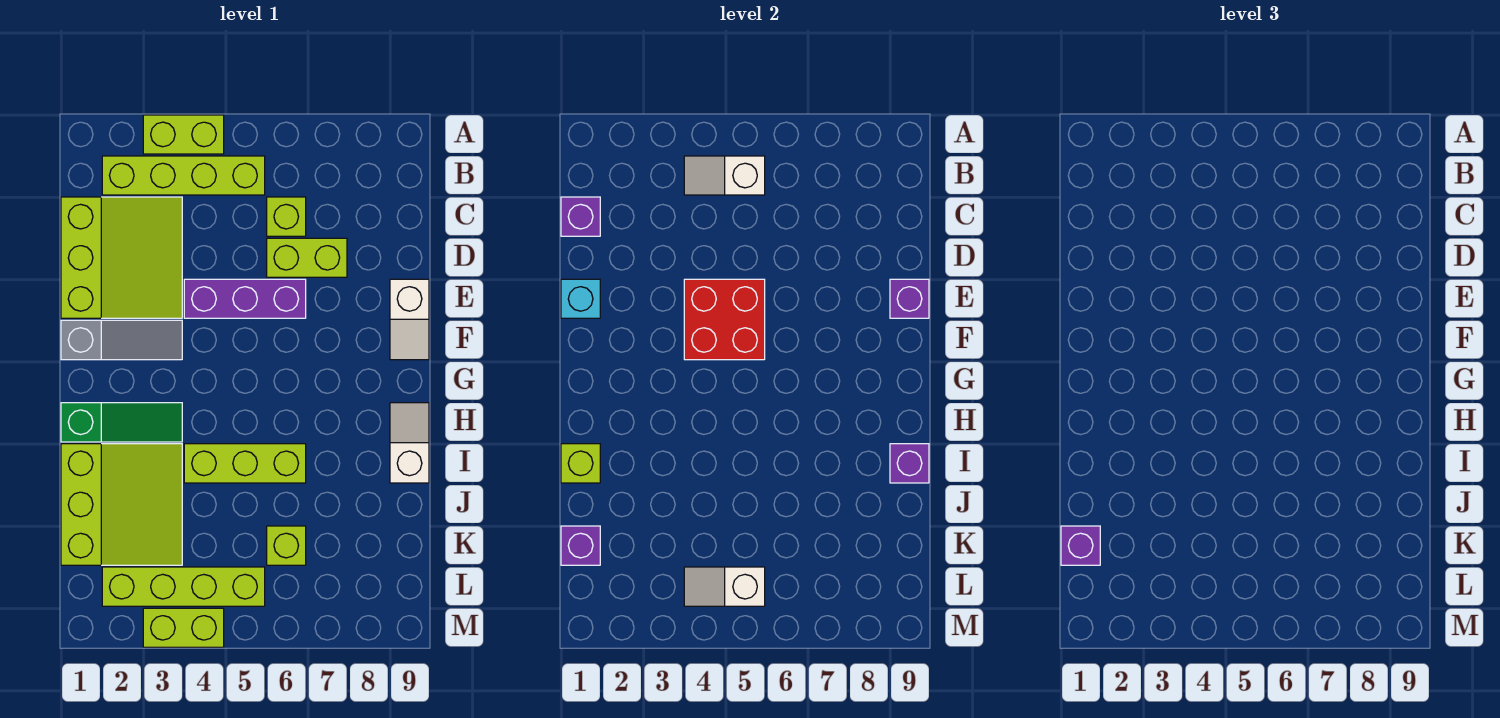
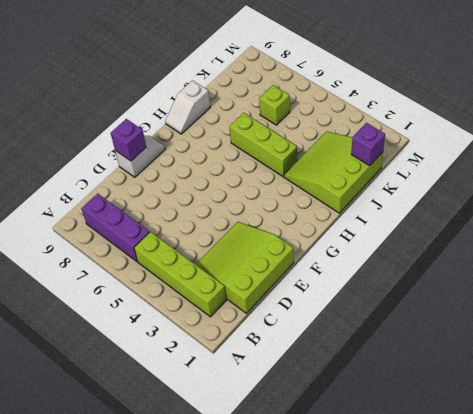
purple 1x3 brick [81,193,149,262] -> purple 1x3 brick moved to [184,279,306,318]
none -> lime 1x2 brick [143,115,224,154]
none -> lime 1x1 brick [267,197,306,236]
none -> lime 1x2 brick [267,238,347,277]

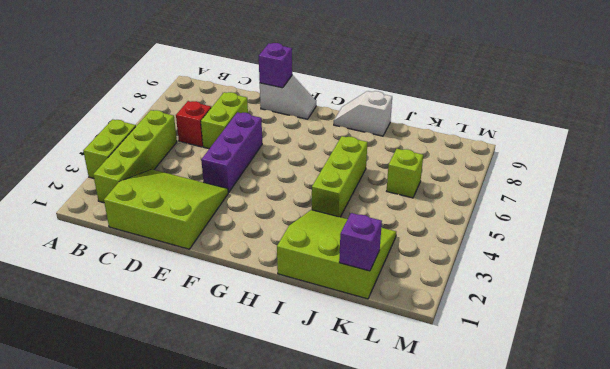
red 1x1 brick [176,101,211,147] -> lime 1x1 brick [267,197,306,236]
none -> grey 1x3 slope [61,320,182,360]
none -> green 1x3 slope [61,403,182,442]
none -> lime 1x4 brick [102,567,265,606]

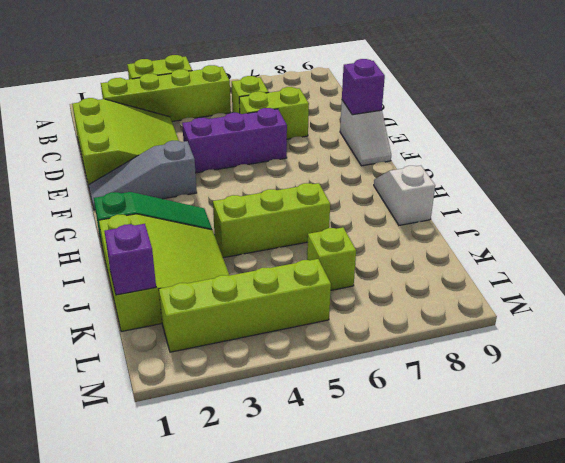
grey 1x3 slope [89,141,197,210] -> grey 1x3 slope turned to [61,320,182,360]
none -> lime 1x2 brick [143,608,224,647]
none -> white 1x2 slope [684,156,765,195]
none -> purple 1x1 brick [561,197,600,236]

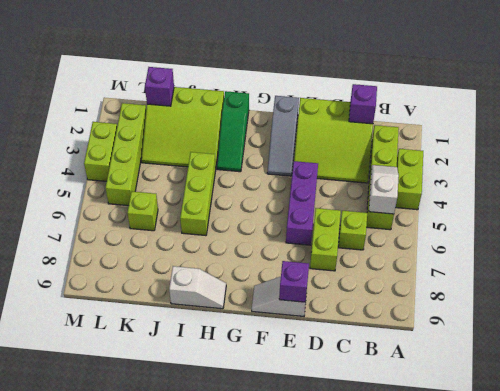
none -> cyan 1x1 brick [561,279,600,318]
none -> red 2x2 brick [684,279,765,360]
none -> lime 1x1 brick [561,444,600,483]

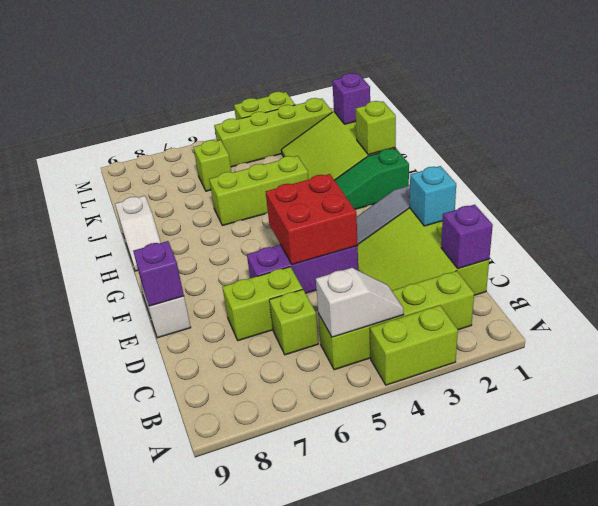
none -> purple 1x1 brick [890,444,929,483]
none -> white 1x2 slope [684,567,765,606]
none -> purple 1x1 brick [1061,526,1100,565]

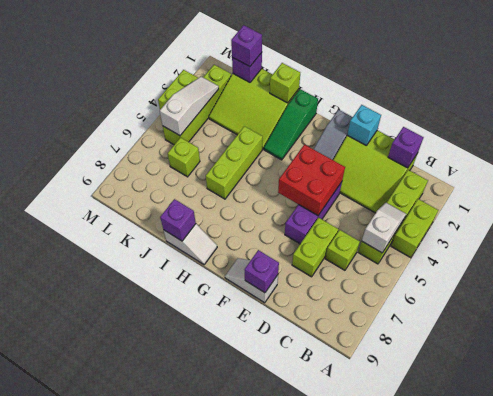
white 1x3 slope [160,77,219,136] -> white 1x2 slope [684,567,765,606]

